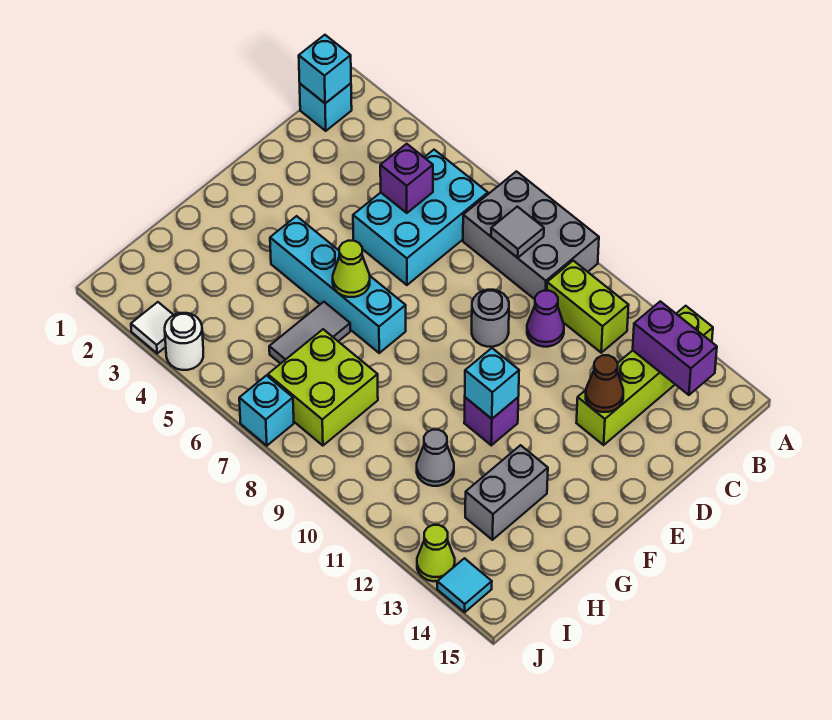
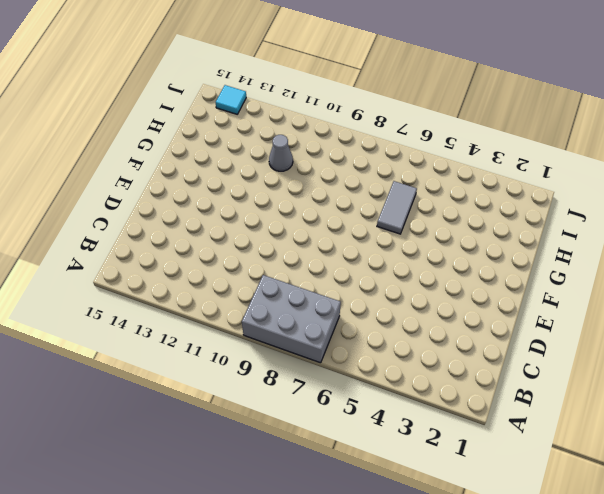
none -> lime 1x4 brick [576,306,713,445]
none -> cyan 1x1 brick [300,83,352,131]
none -> cyan 2x3 brick [353,150,488,285]

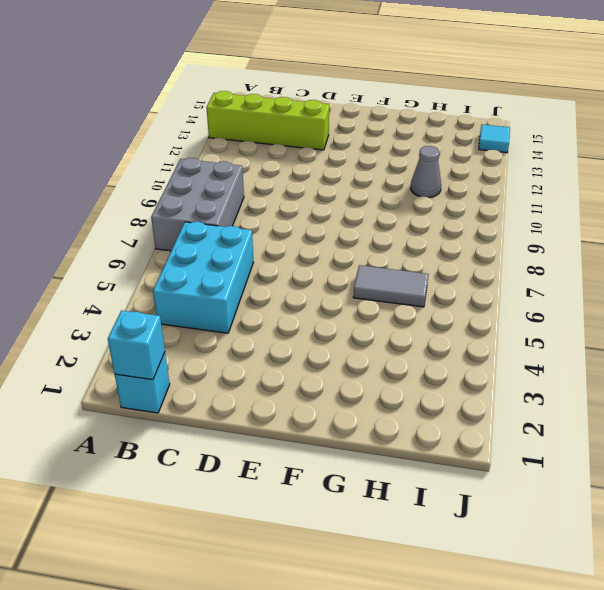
cyan 2x3 brick [153,222,253,333] -> cyan 2x3 brick turned to [353,150,488,285]
none -> lime 1x2 brick [547,261,629,353]
none -> purple 1x1 cone [527,291,564,347]
none -> grey 1x1 round brick [472,290,509,347]

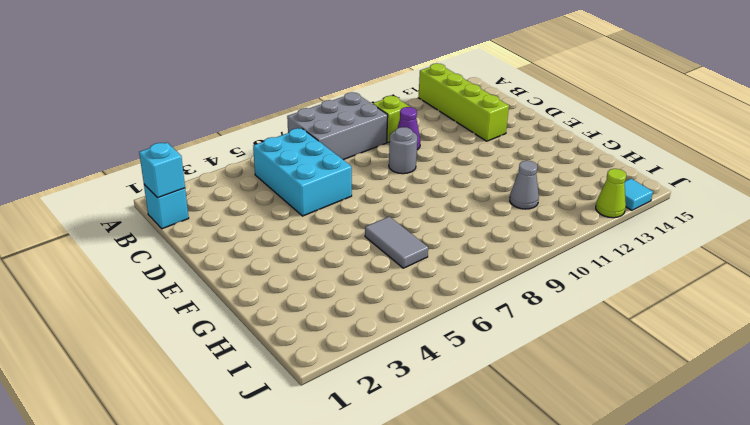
lime 1x1 brick [373,96,409,142] -> lime 1x2 brick [547,261,629,353]
none -> cyan 1x4 brick [270,216,406,353]
none -> purple 1x1 brick [464,397,518,445]
none -> grey 1x2 brick [465,445,548,540]

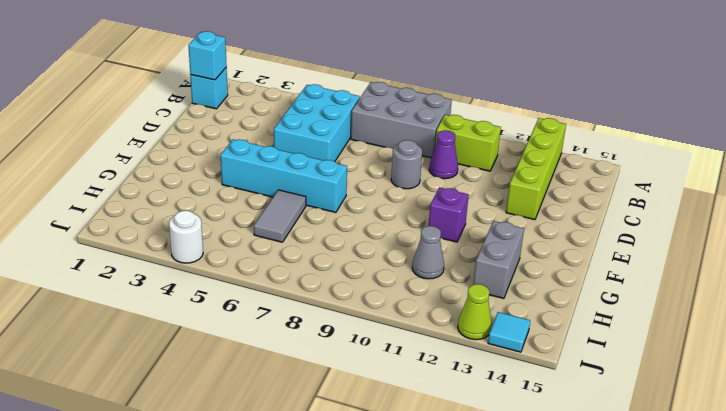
none -> lime 2x2 brick [268,329,378,446]
none -> white 1x1 tile [131,302,173,353]
none -> cyan 1x1 brick [239,376,294,446]

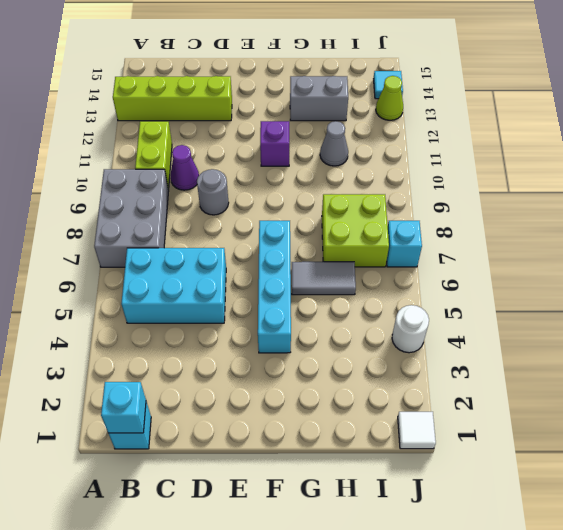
white 1x1 tile [398,412,436,449] -> white 1x1 tile moved to [131,302,173,353]
none -> grey 1x1 tile [491,207,544,258]
none -> purple 1x2 brick [633,301,717,395]
none -> purple 1x1 brick [380,144,433,213]

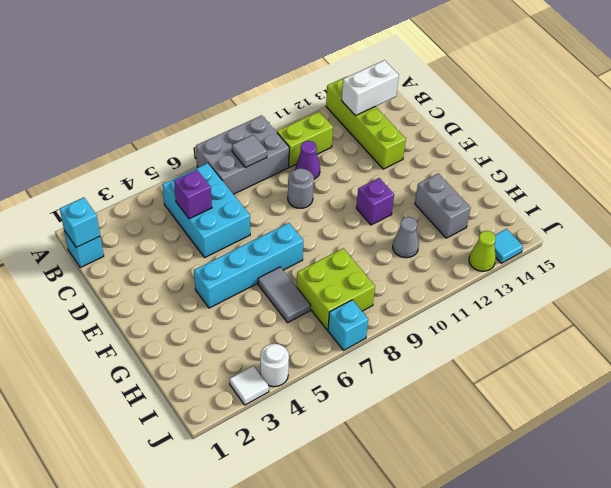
white 1x2 brick [342,60,399,116] -> purple 1x2 brick [633,301,717,395]
none -> brown 1x1 cone [586,355,623,412]
none -> lime 1x1 cone [333,241,370,297]
none -> cyan 1x1 brick [465,348,519,419]

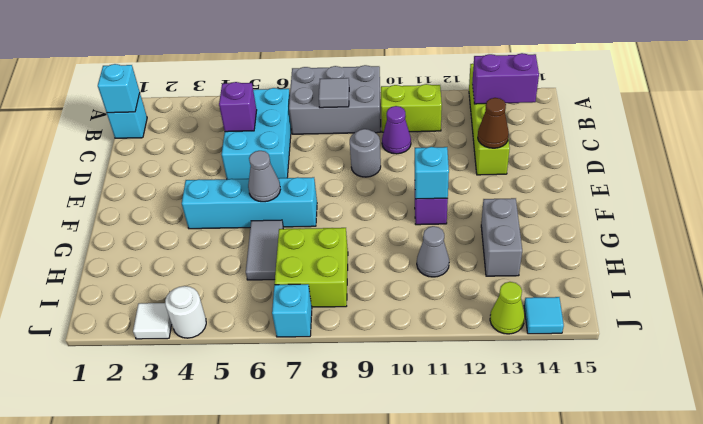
grey 1x1 cone [248,151,280,202] -> lime 1x1 cone [333,241,370,297]

